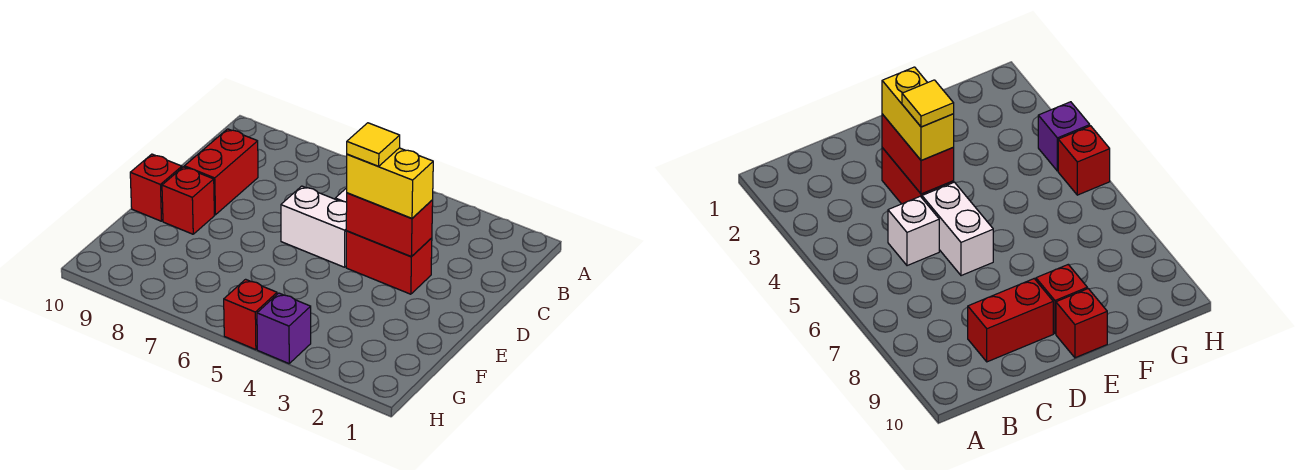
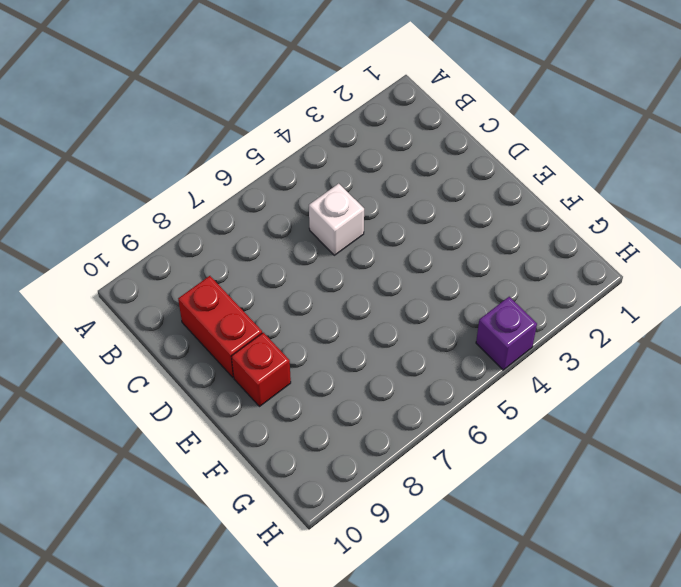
none -> red 1x2 brick [346,231,432,294]
none -> white 1x2 brick [281,186,347,267]

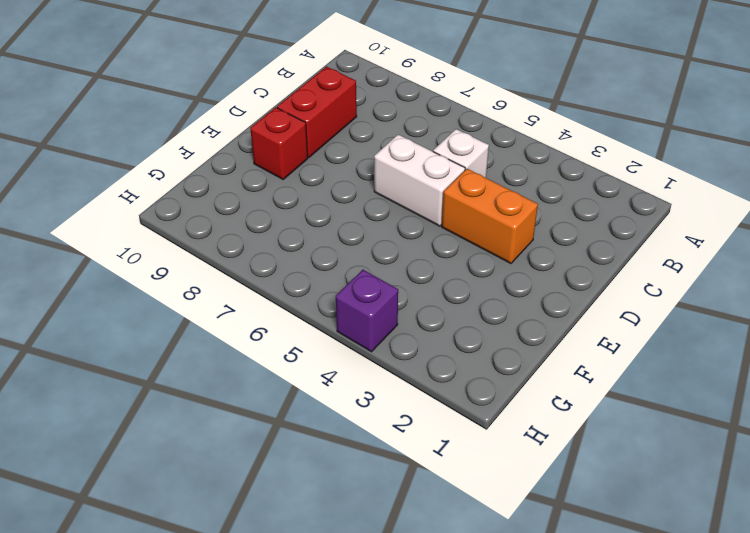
orange 1x2 brick [442,169,538,263] -> red 1x2 brick [346,231,432,294]
none -> red 1x1 brick [130,154,182,221]
none -> red 1x1 brick [224,279,277,350]

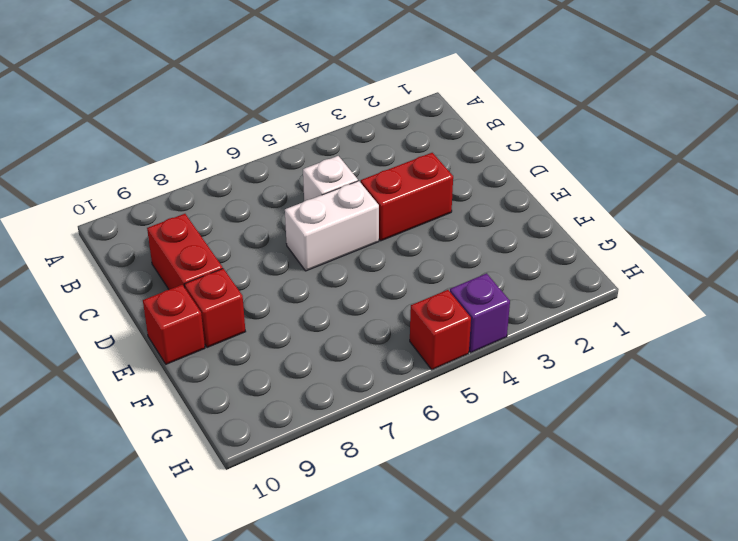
none -> red 1x2 brick [346,193,433,257]
none -> yellow 1x2 brick [347,148,433,218]

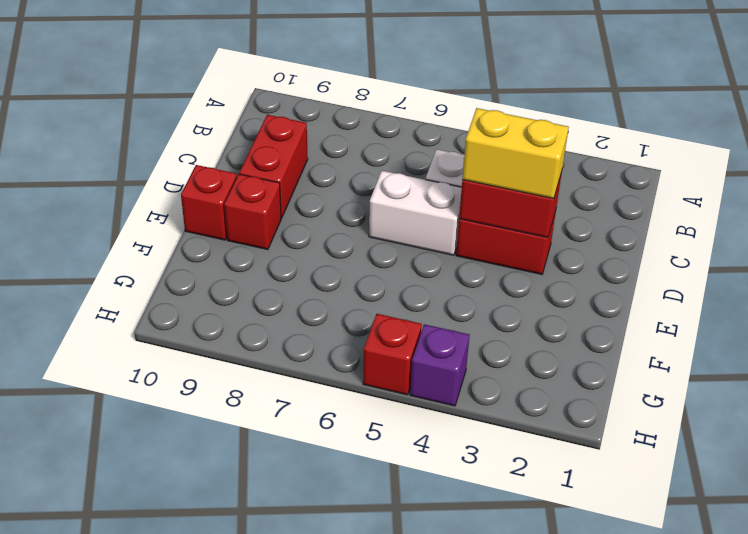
none -> yellow 1x1 tile [347,123,400,166]

